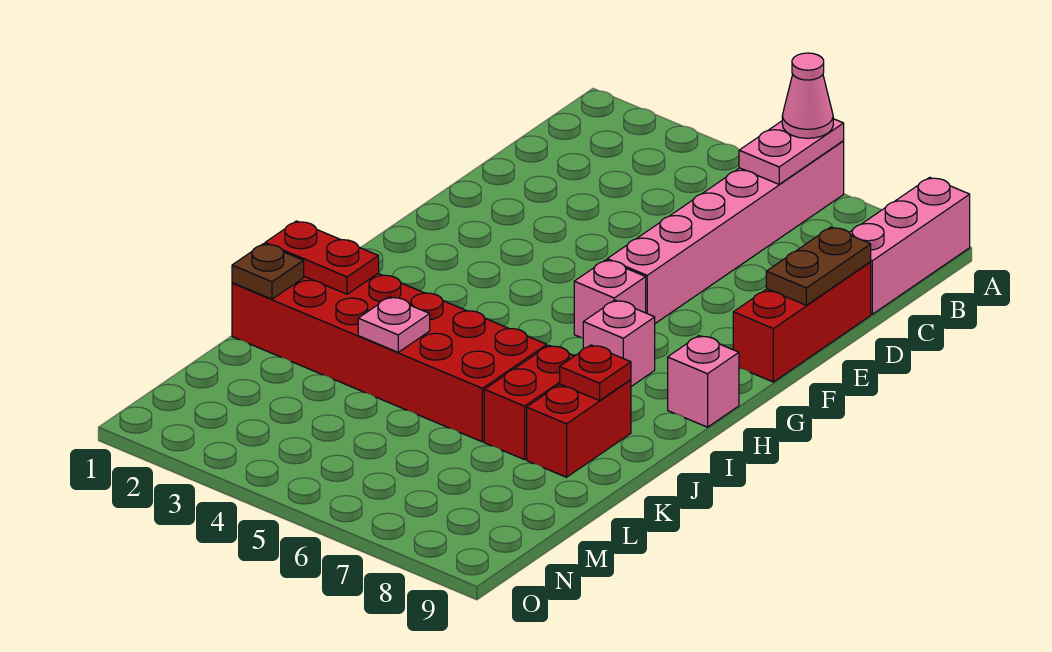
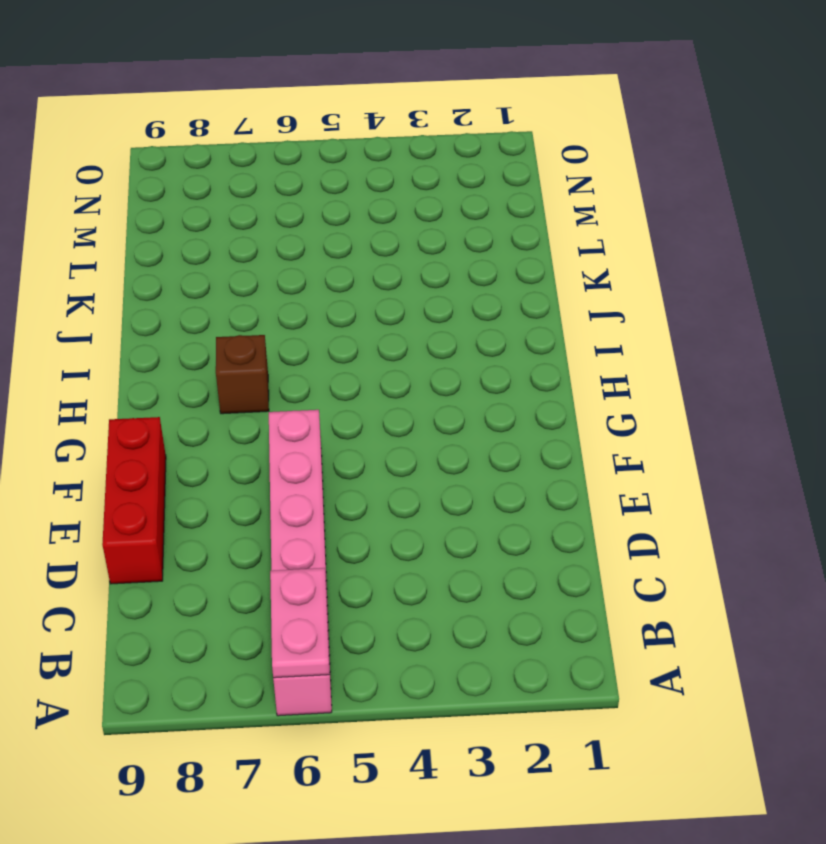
brown 1x1 brick [216,335,269,414] -> pink 1x1 brick [583,300,655,386]
none -> pink 1x3 brick [849,177,970,314]
none -> pink 1x1 brick [574,260,646,338]
none -> pink 1x1 brick [668,336,739,427]

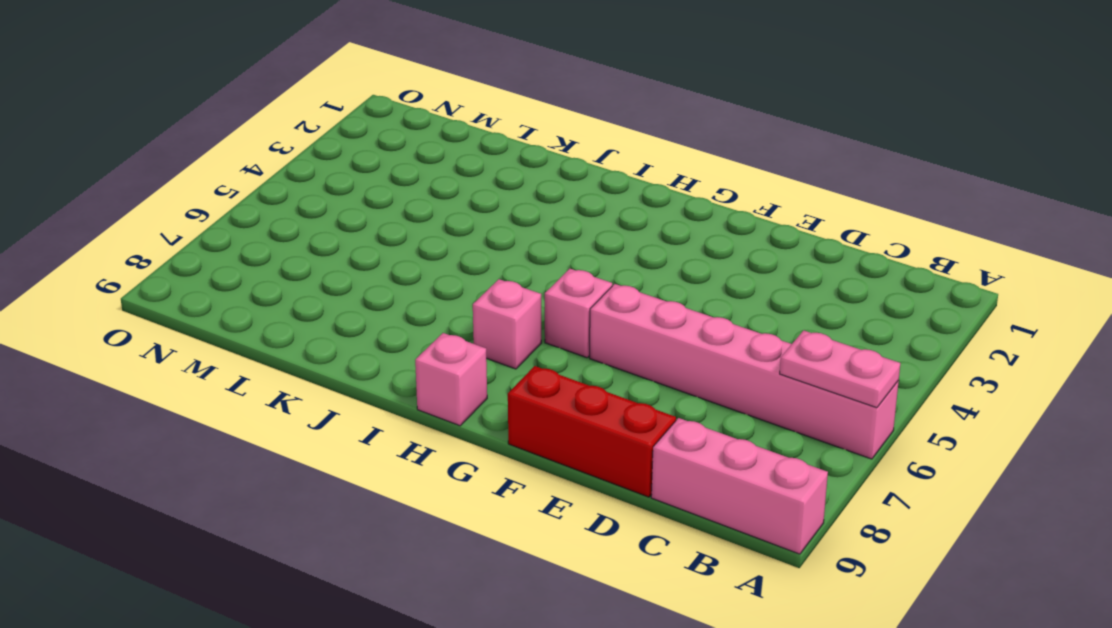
none -> red 2x6 brick [232,274,547,442]
none -> red 1x2 brick [484,345,574,460]
none -> red 1x2 brick [527,380,631,477]

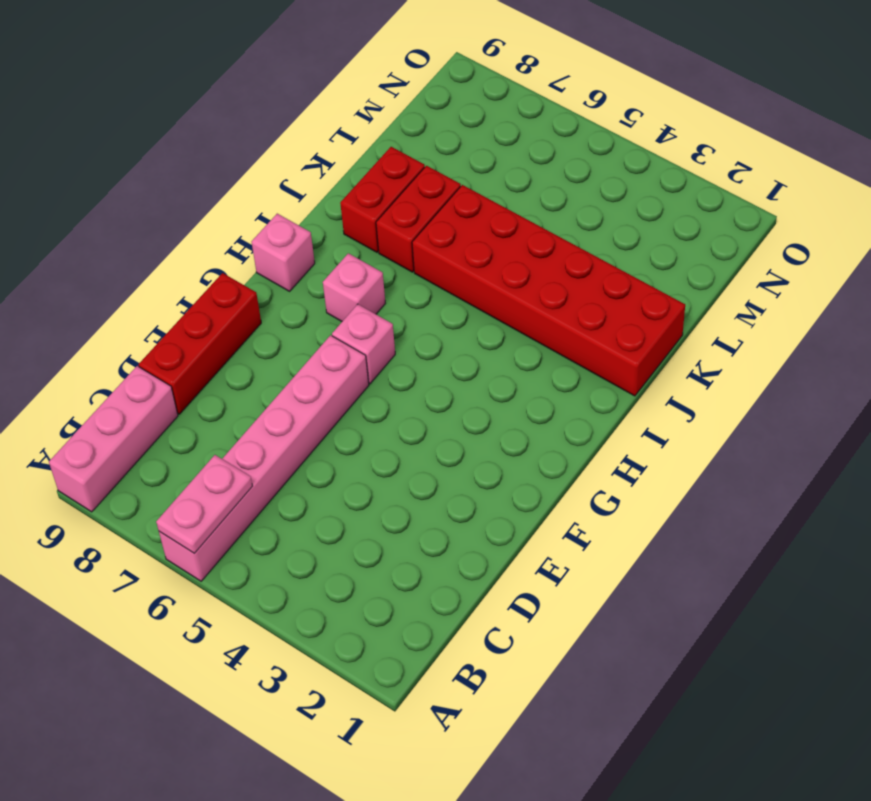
none -> brown 1x2 plate [766,227,871,305]
none -> red 1x2 plate [265,221,379,294]
none -> red 1x1 plate [560,345,631,401]

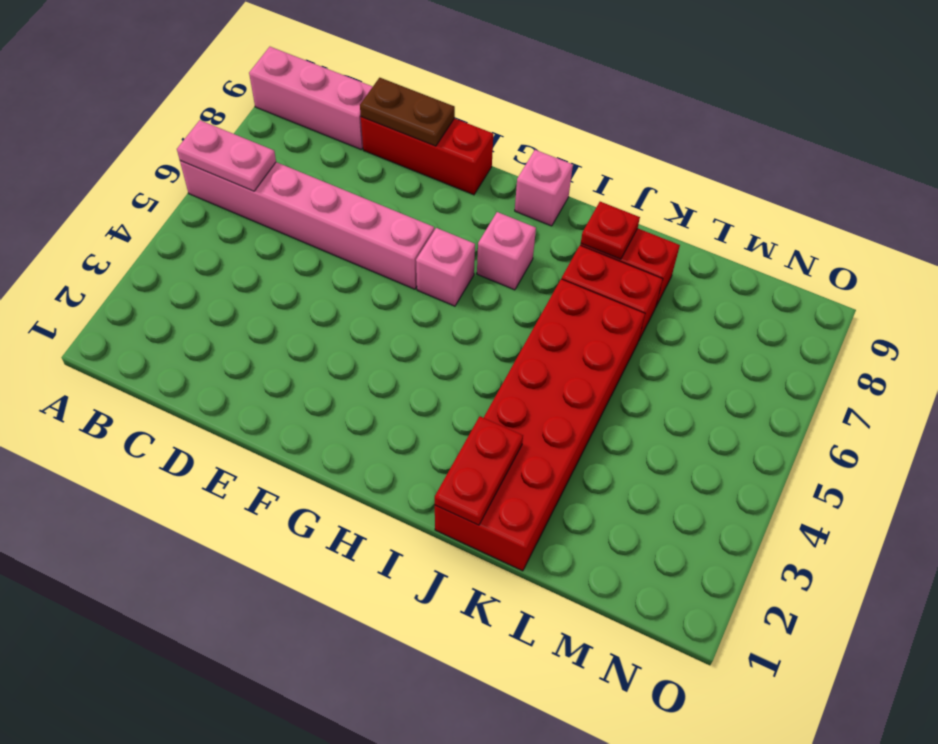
none -> brown 1x1 plate [232,244,304,299]
none -> pink 1x1 plate [358,297,430,352]
none -> pink 1x1 cone [782,53,833,138]

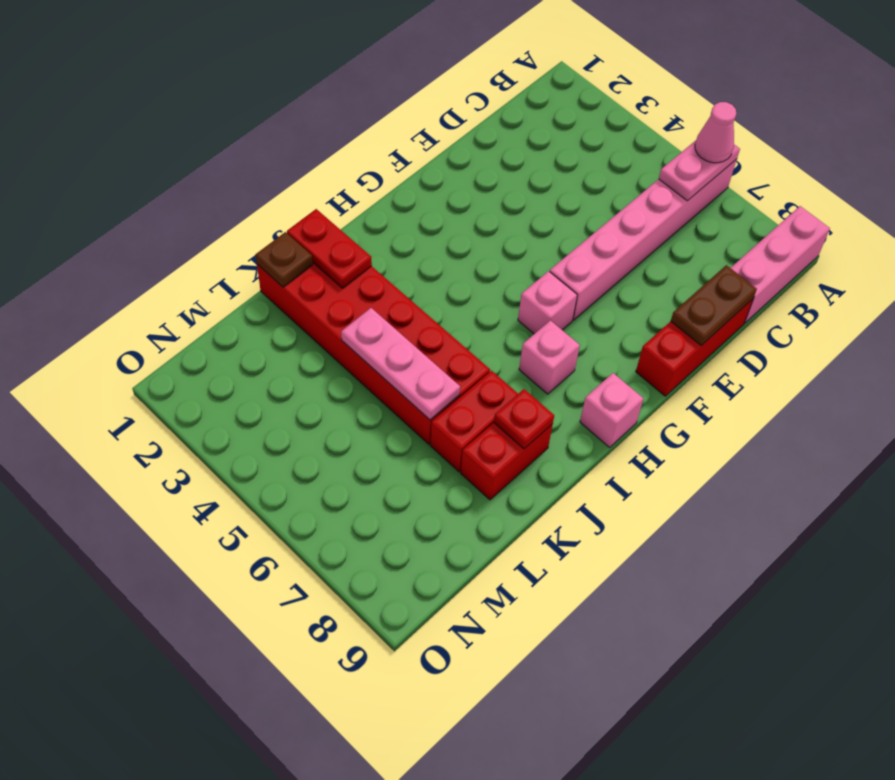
pink 1x3 plate [341,308,460,420] -> pink 1x1 plate [358,297,430,352]

